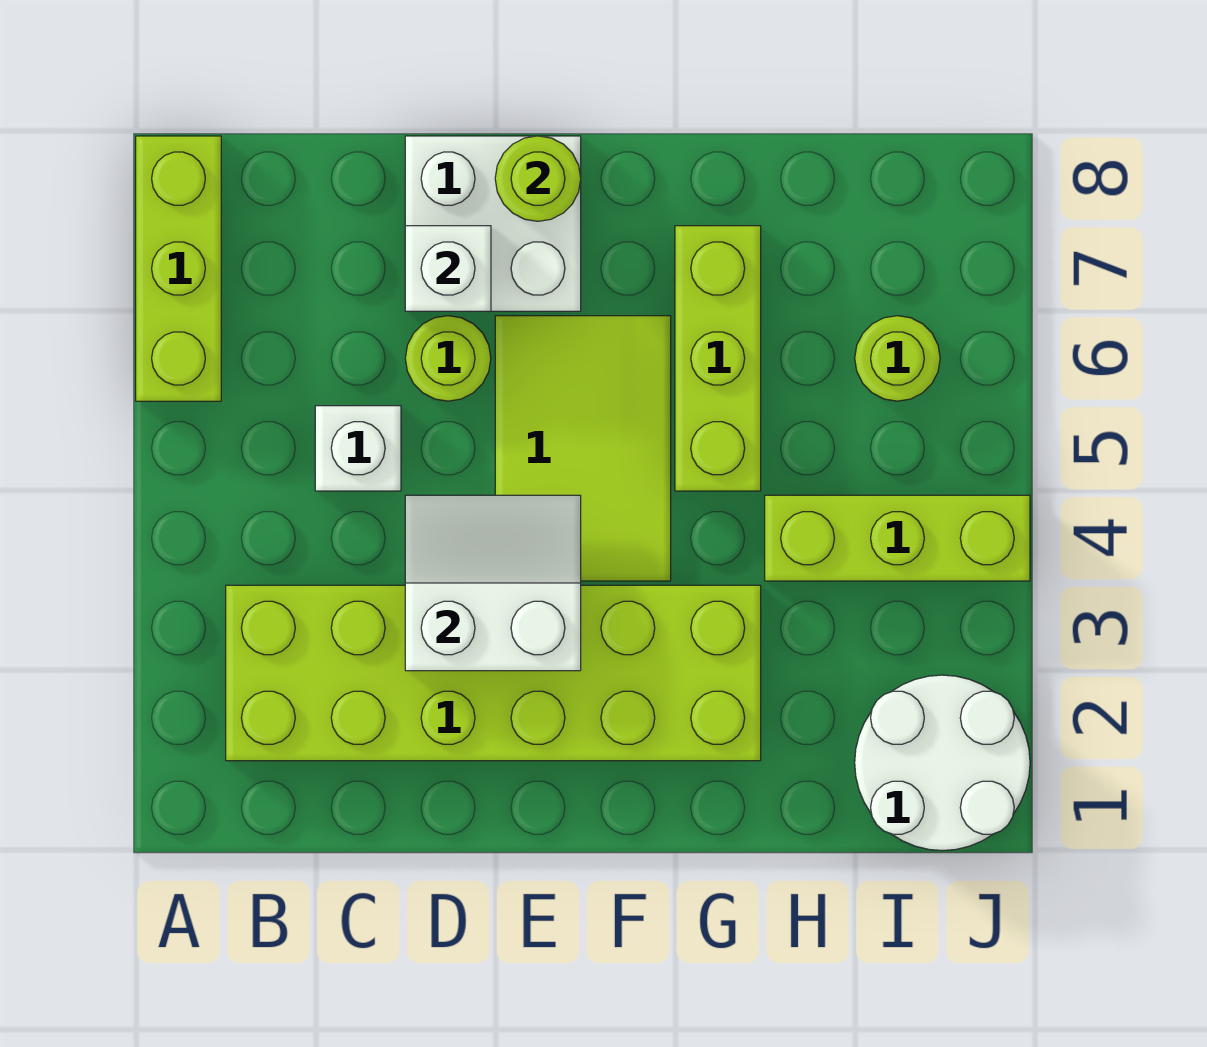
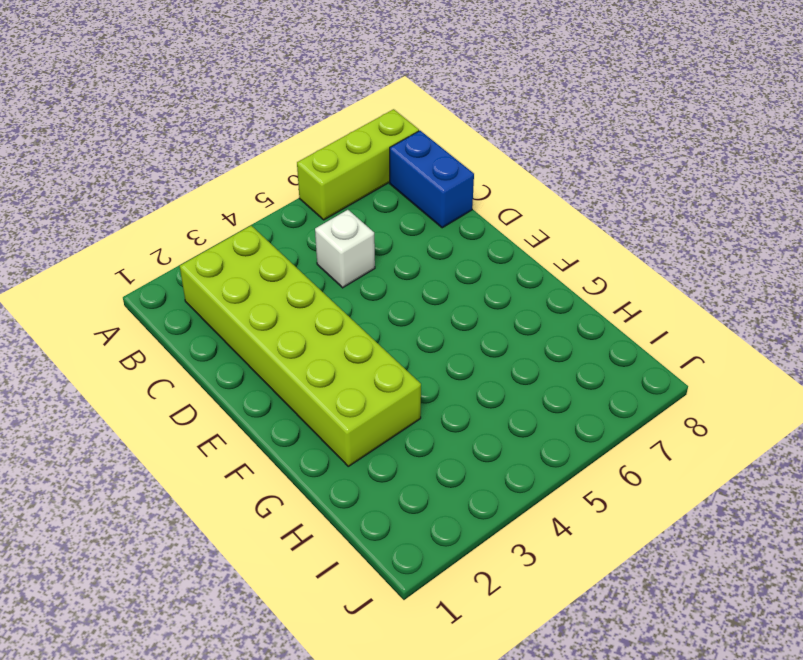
blue 1x2 brick [390,131,474,228] -> none
none -> lime 1x1 round brick [405,316,491,401]
none -> white 2x2 brick [405,136,581,311]
none -> lime 2x3 tile [495,316,671,581]

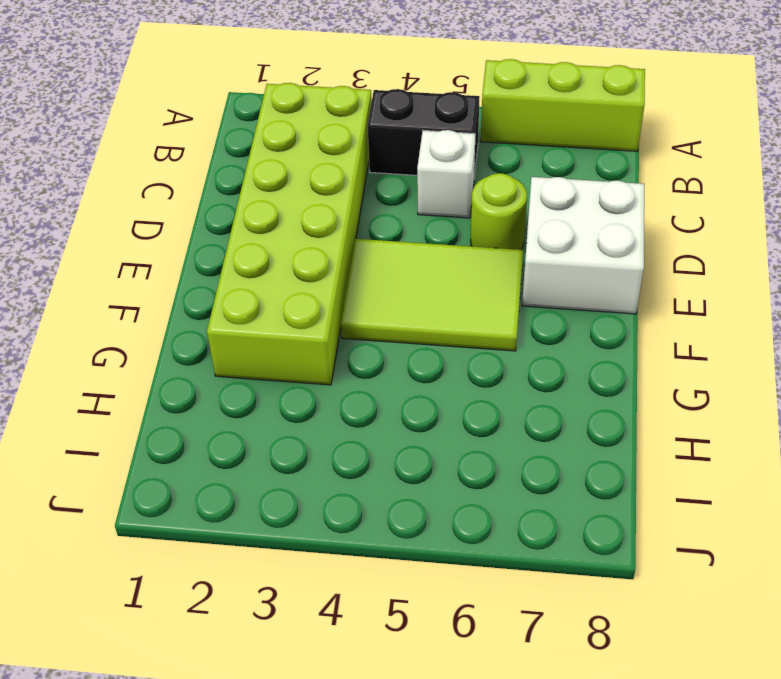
black 1x2 brick [368,89,480,176] -> none
none -> lime 1x3 brick [675,226,761,491]
none -> lime 1x3 brick [765,495,1030,581]
none -> white 2x2 round brick [855,675,1030,851]

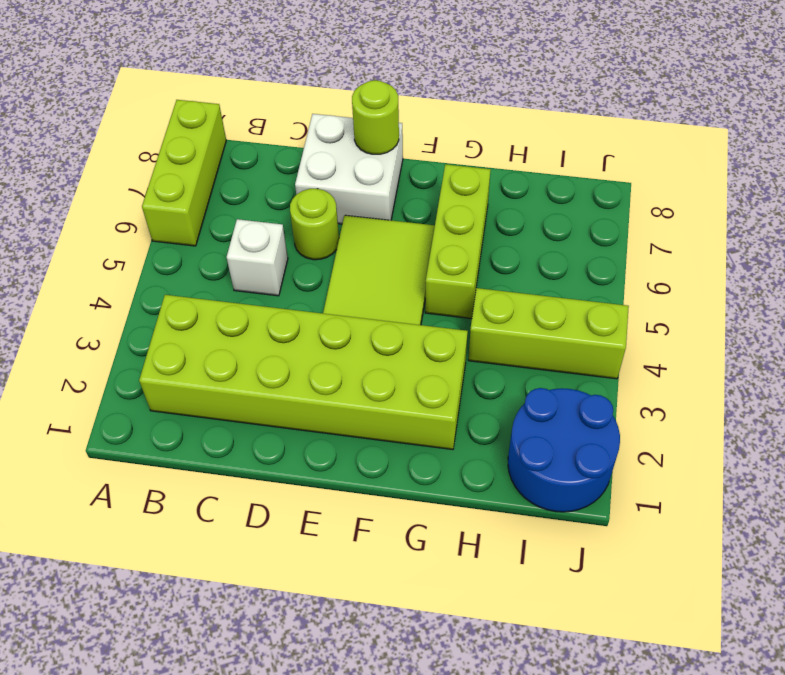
blue 2x2 round brick [508,388,620,512] -> white 2x2 round brick [855,675,1030,851]
none -> lime 1x1 round brick [855,316,940,401]
none -> white 2x2 slope [405,495,581,671]
none -> white 1x1 brick [405,226,491,311]

